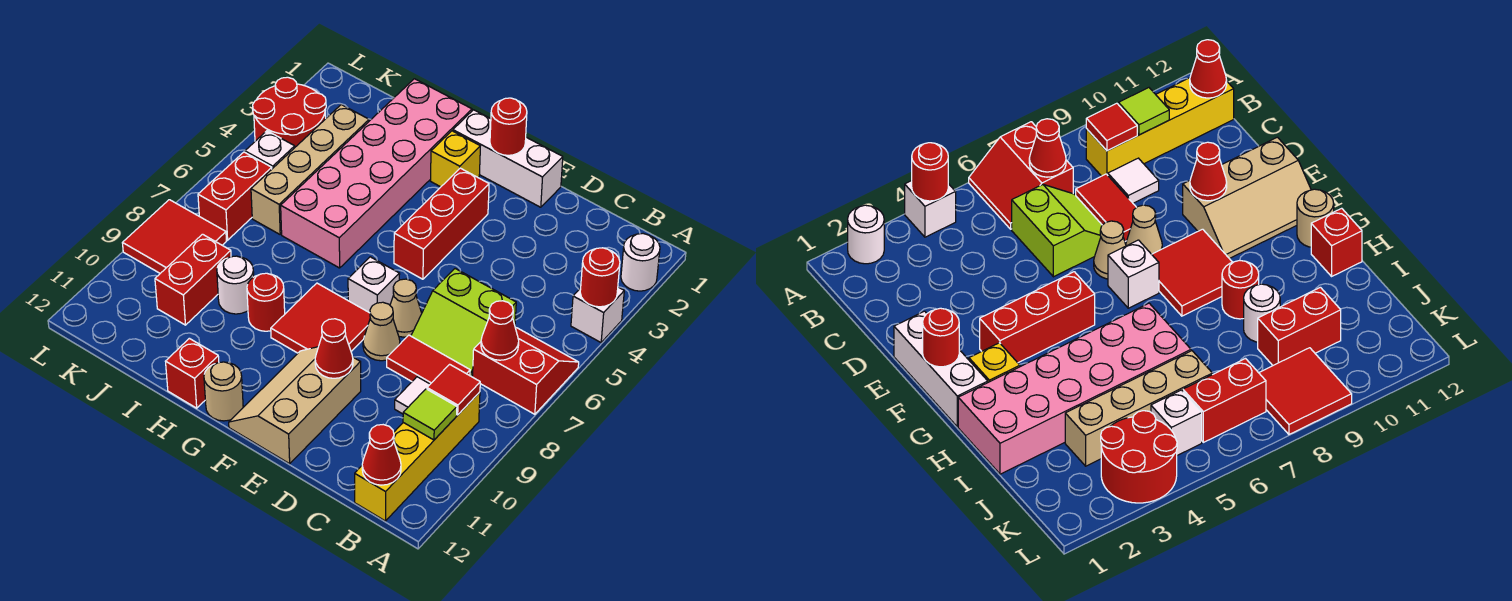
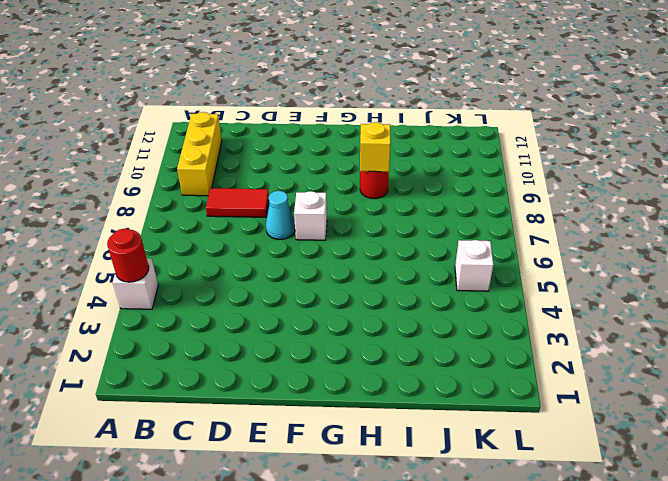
yellow 1x3 brick [177,112,222,196] -> yellow 1x4 brick [355,392,480,521]
cyan 1x1 cone [266,191,295,239] -> tan 1x1 cone [390,279,422,337]
yellow 1x1 brick [360,122,391,172] -> yellow 1x1 brick moved to [431,131,480,187]
none -> white 1x1 round brick [621,234,660,291]
none -> red 2x2 slope [473,327,579,414]
none -> lime 2x2 slope [411,269,516,377]
none -> white 1x1 tile [395,377,430,414]

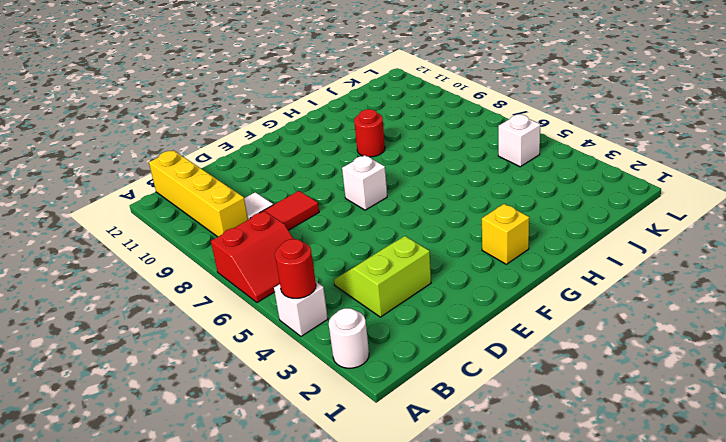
lime 2x2 slope [334,236,431,317] -> lime 2x2 slope moved to [411,269,516,377]
none -> white 1x3 brick [453,110,563,207]
none -> tan 1x1 cone [390,279,422,337]
none -> tan 1x1 cone [363,302,400,361]
none -> tan 2x3 slope [229,347,361,464]

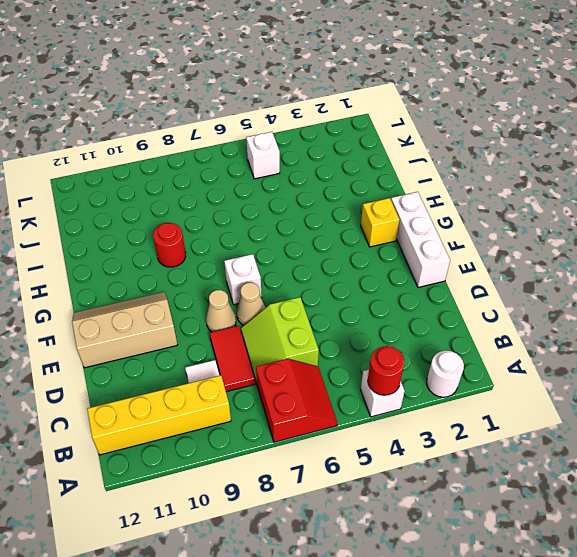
none -> red 1x3 brick [394,168,489,279]
none -> red 2x2 tile [271,283,370,353]
none -> tan 1x1 round brick [204,362,243,421]
none -> pink 2x6 brick [281,79,472,268]

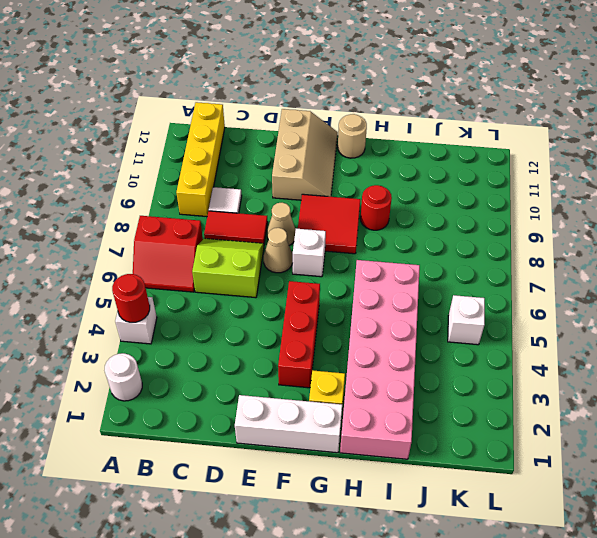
none -> red 1x1 brick [166,338,219,408]
none -> white 1x1 round brick [217,256,254,314]
none -> tan 1x4 brick [251,105,369,234]
none -> red 1x2 brick [155,234,231,325]

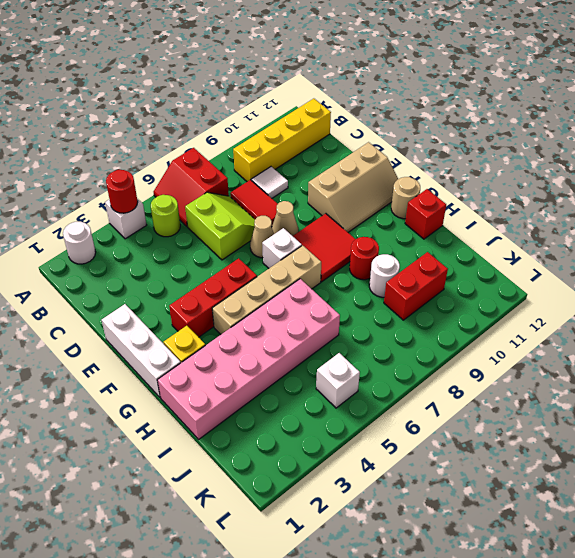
lime 1x1 round brick [151,195,180,237] -> none
tan 1x4 brick [212,245,321,334] -> tan 1x4 brick moved to [251,105,369,234]
none -> red 2x2 round brick [253,77,326,147]
none -> red 1x2 brick [198,152,272,240]
none -> red 2x2 tile [123,200,226,273]
none -> red 1x1 cone [481,301,519,360]

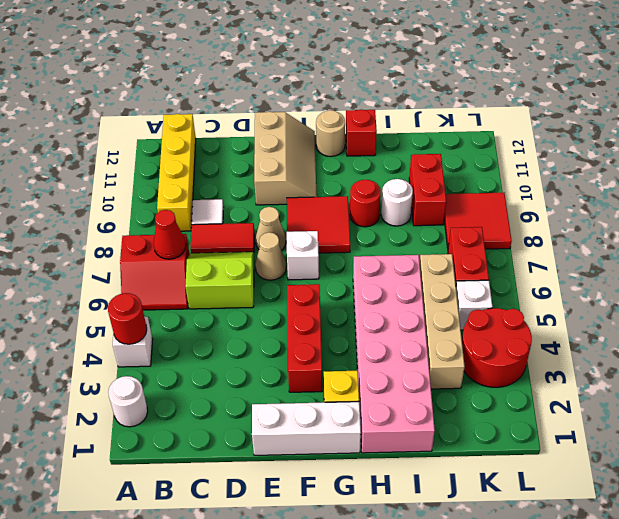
none -> red 1x1 tile [427,364,480,415]
none -> lime 1x1 tile [403,389,457,440]
none -> red 1x1 cone [362,425,401,485]
none -> red 1x1 cone [315,319,353,378]

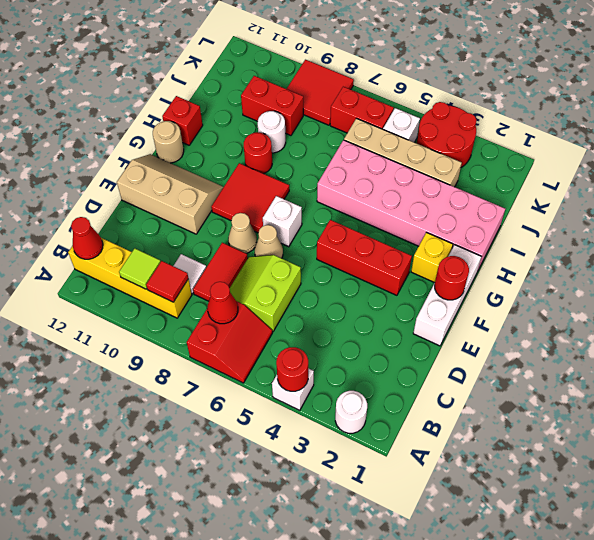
none -> red 1x1 cone [315,319,353,378]

